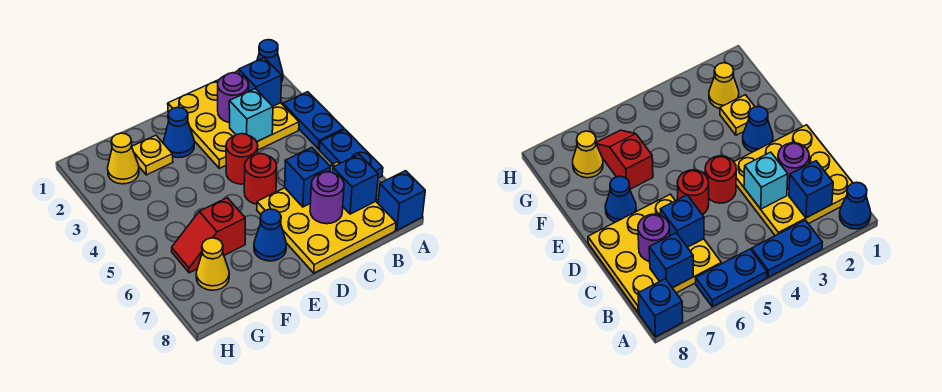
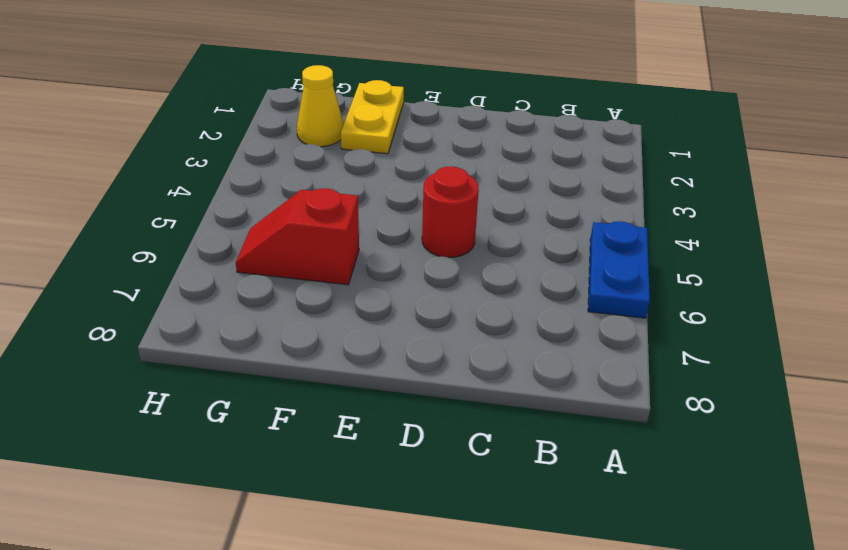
yellow 1x2 plate [341,80,404,154] -> yellow 1x1 plate [132,135,173,175]
none -> blue 1x1 cone [257,40,283,82]
none -> blue 1x2 plate [283,92,344,149]
none -> blue 1x1 brick [378,171,425,230]

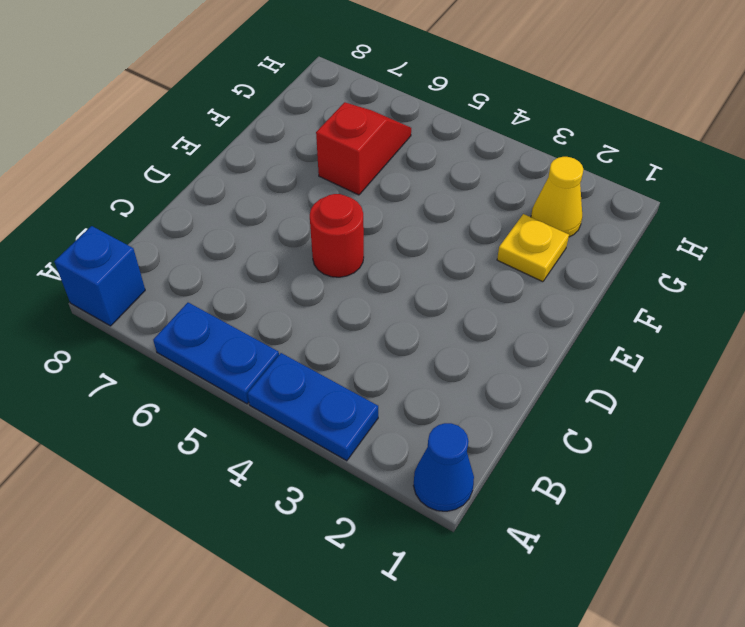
none -> yellow 3x3 plate [168,71,299,168]
none -> yellow 3x3 plate [257,162,396,273]
none -> red 1x1 round brick [226,134,258,184]

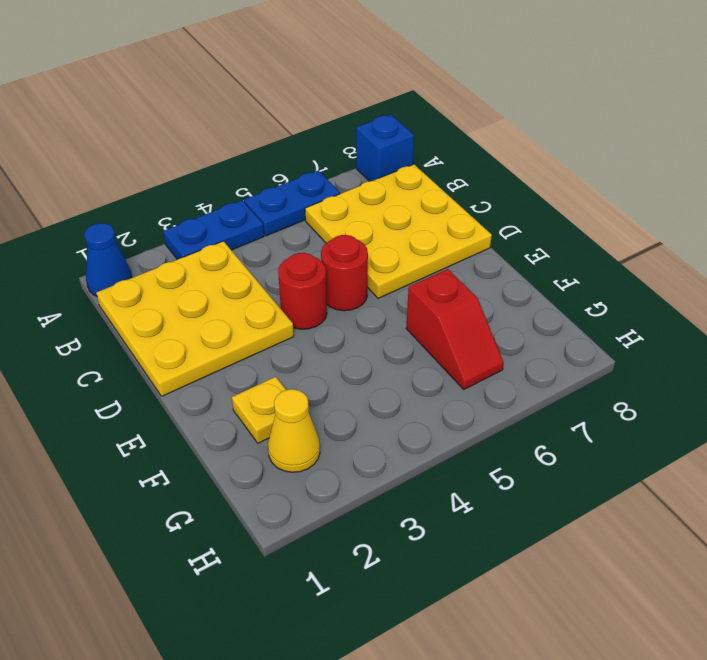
none -> blue 1x1 cone [163,107,194,158]
none -> blue 1x1 cone [254,209,286,261]
none -> yellow 1x1 cone [196,238,229,290]

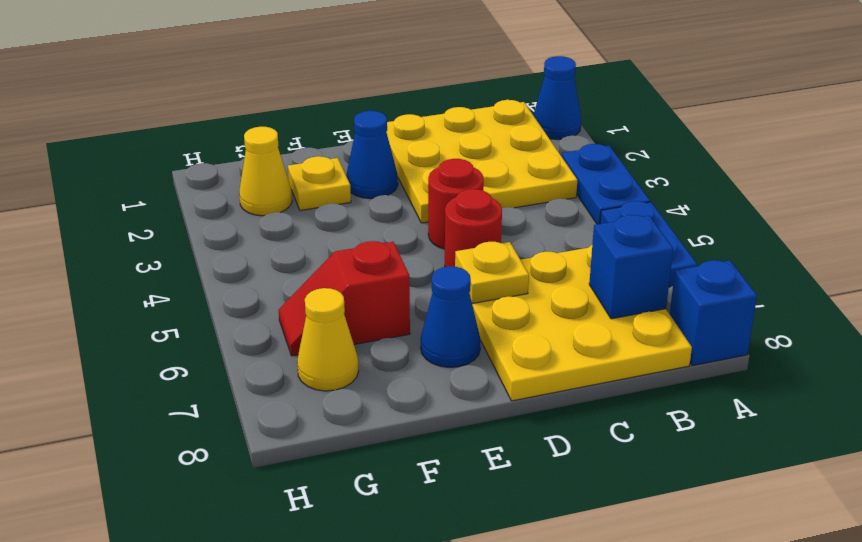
yellow 1x1 plate [455,242,529,304] -> none
none -> blue 1x1 brick [239,58,282,106]
none -> purple 1x1 round brick [218,73,249,122]
none -> cyan 1x1 brick [229,89,273,141]

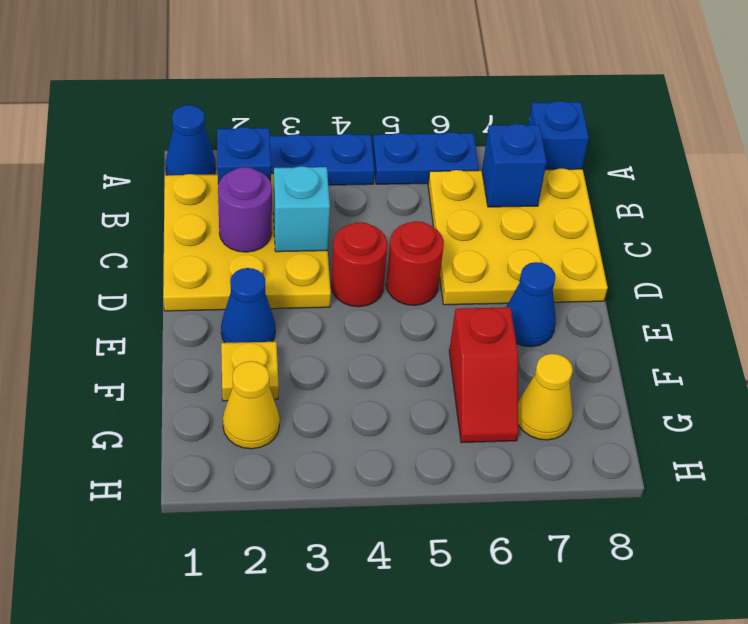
none -> blue 1x1 brick [285,148,331,207]
none -> purple 1x1 round brick [310,172,344,224]

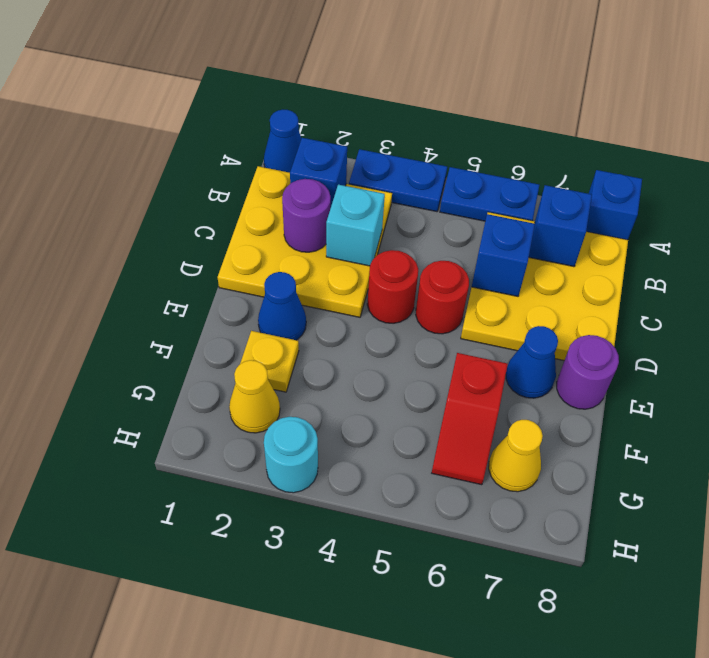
purple 1x1 round brick [557,335,619,409] -> purple 1x1 round brick moved to [310,172,344,224]
cyan 1x1 round brick [264,417,318,493] -> none

